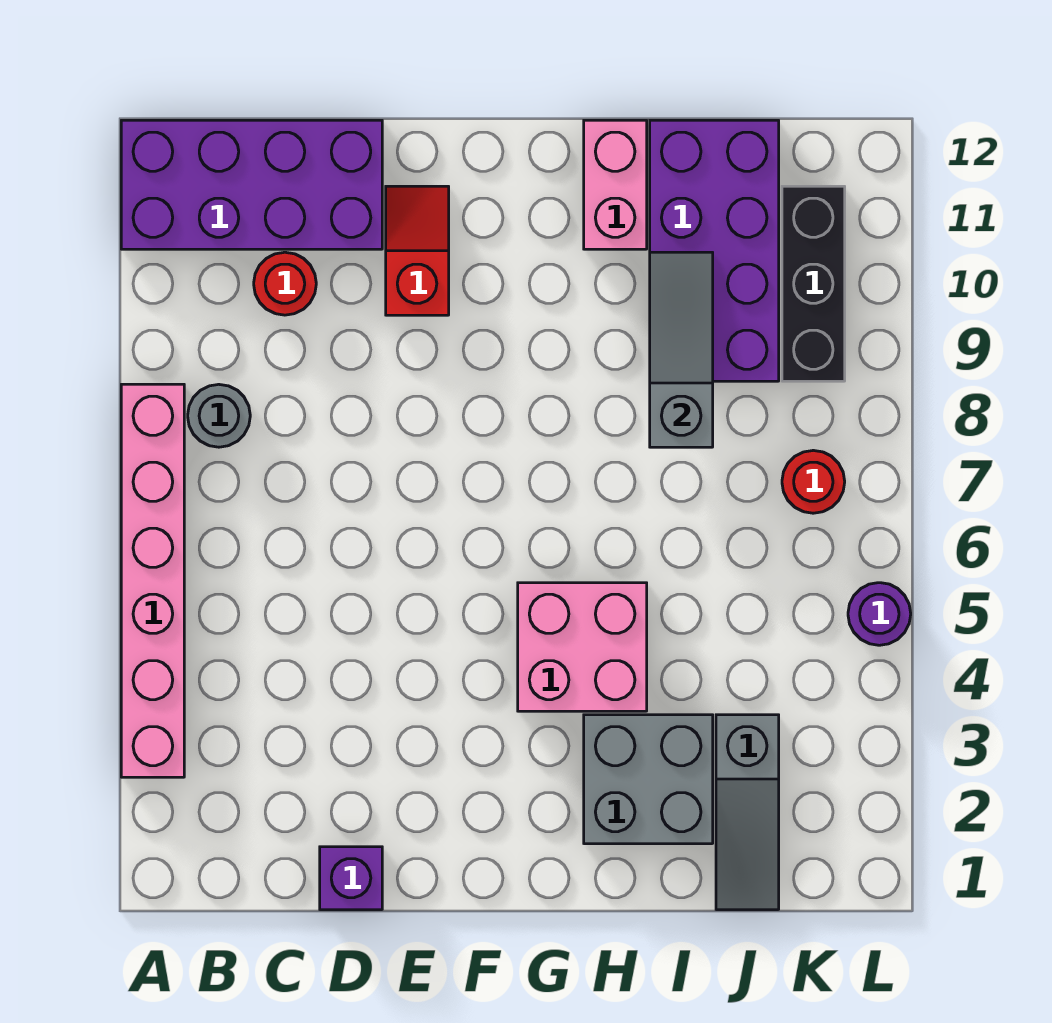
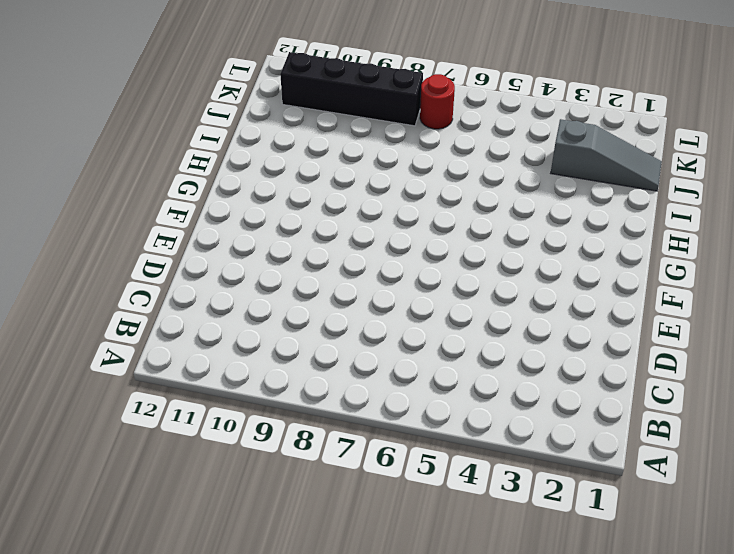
black 1x4 brick [280,52,423,126] -> black 1x3 brick [782,186,845,381]
none -> pink 1x6 brick [121,384,184,777]
none -> purple 2x4 brick [121,120,382,249]
none -> grey 1x1 round brick [188,384,250,447]

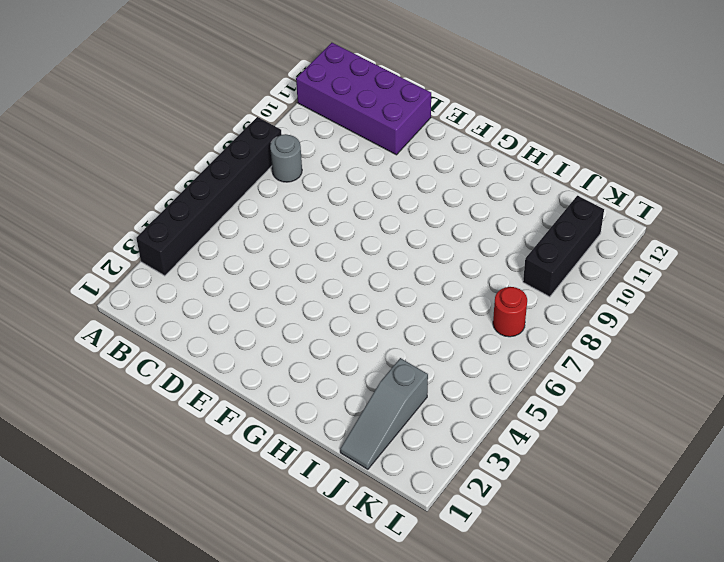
black 1x6 brick [136,117,282,276] -> pink 1x6 brick [121,384,184,777]
none -> red 1x1 round brick [254,252,316,315]
none -> purple 1x1 brick [320,847,382,910]
none -> red 1x2 slope [386,186,449,315]

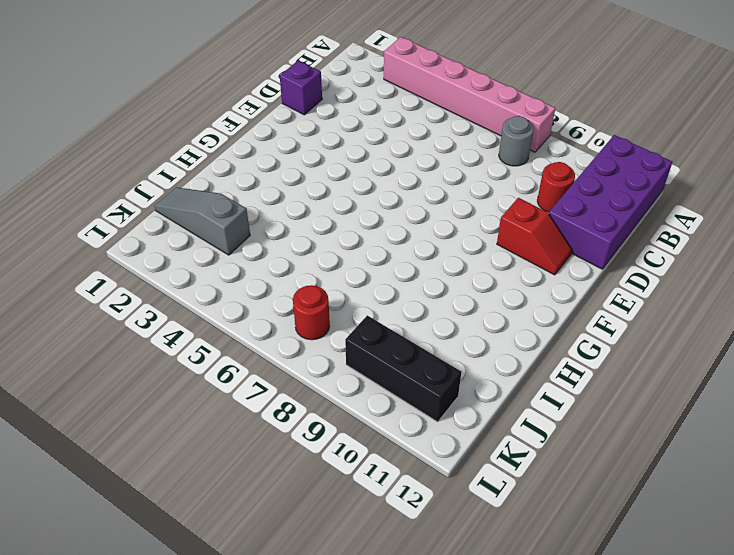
none -> pink 2x2 brick [518,583,647,711]
none -> grey 2x2 brick [584,715,713,844]
none -> pink 1x2 brick [584,120,647,249]

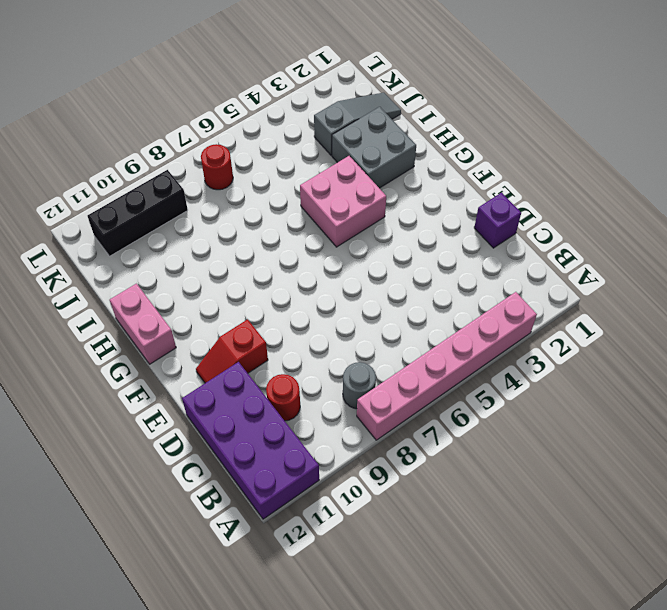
pink 1x2 brick [110,284,176,364] -> pink 1x2 brick turned to [584,120,647,249]
none -> purple 2x4 brick [650,120,779,381]
none -> purple 1x1 round brick [848,583,911,645]
none -> grey 1x3 slope [650,252,713,447]

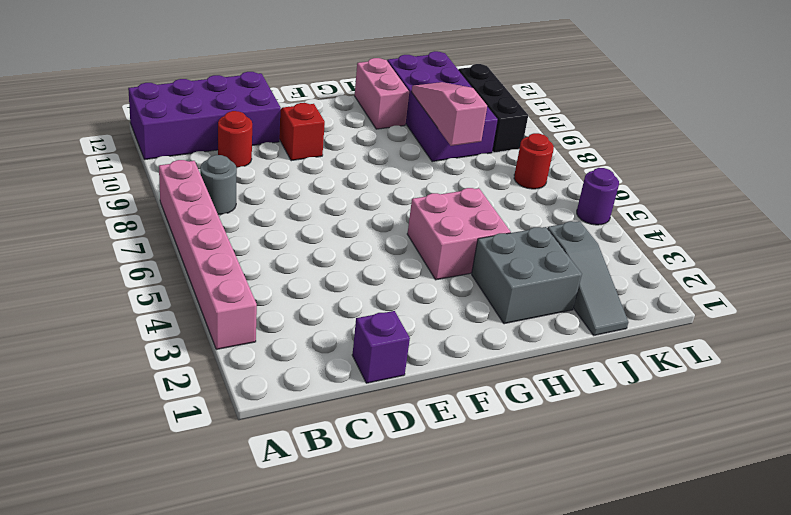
pink 1x3 slope [412,82,487,146] -> grey 1x3 slope [650,252,713,447]

